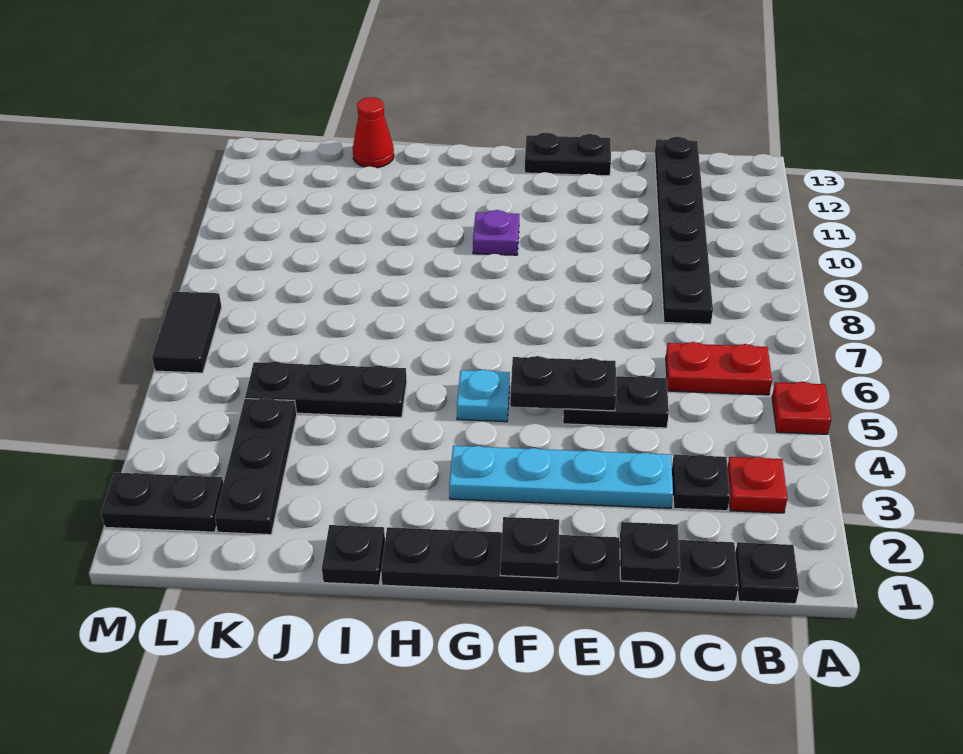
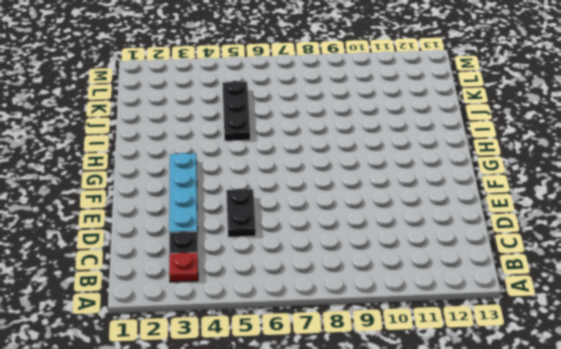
none -> red 1x1 plate [772,382,831,434]
none -> black 1x1 plate [735,542,799,604]
none -> red 1x2 plate [666,342,772,395]

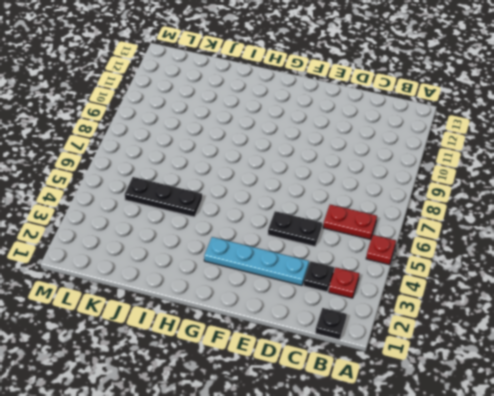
none -> black 1x6 plate [381,527,738,601]
none -> black 1x6 plate [655,137,713,324]
none -> black 1x2 plate [525,133,611,176]

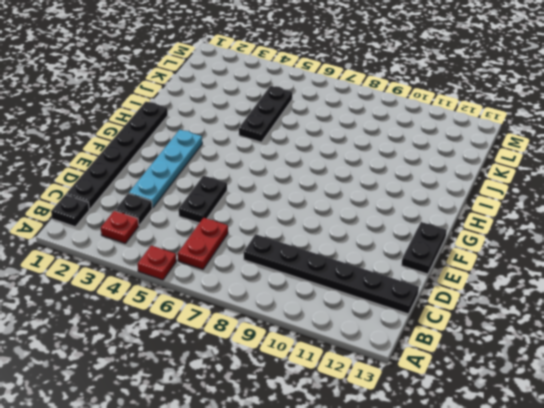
none -> cyan 1x1 plate [457,369,510,422]
none -> purple 1x1 plate [473,210,519,255]
none -> black 1x1 plate [322,525,385,585]

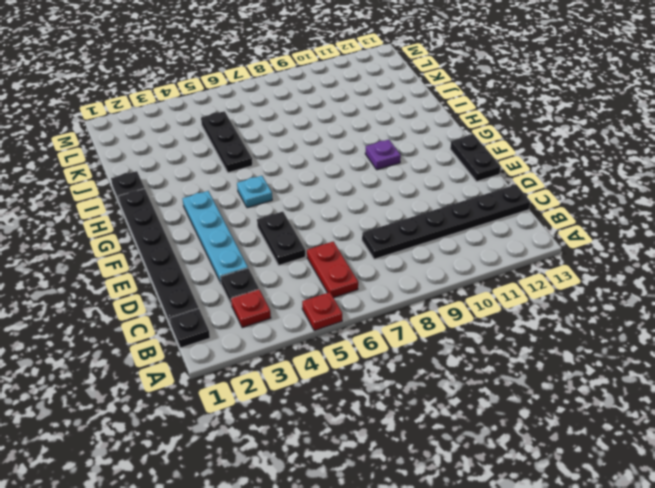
none -> red 1x1 cone [353,97,394,168]
none -> black 1x3 plate [215,398,297,535]
none -> black 1x2 plate [101,473,223,532]

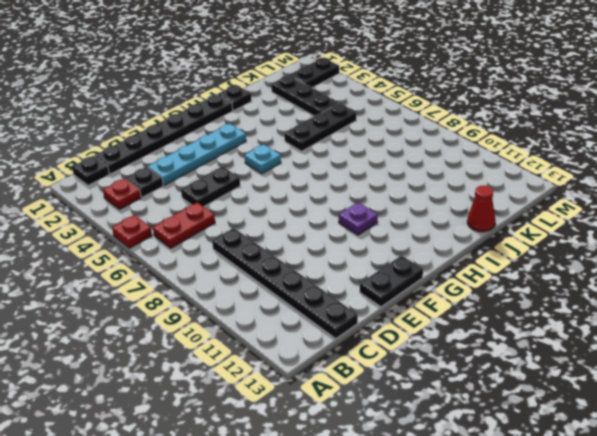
none -> black 1x2 tile [152,292,222,373]
none -> black 1x1 plate [620,522,680,583]
none -> black 1x2 plate [510,356,616,411]

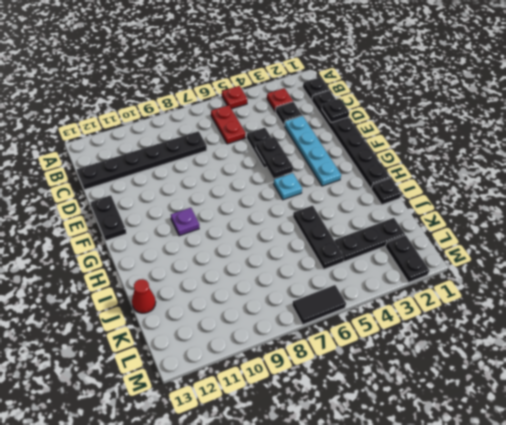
none -> black 1x1 plate [500,517,559,578]

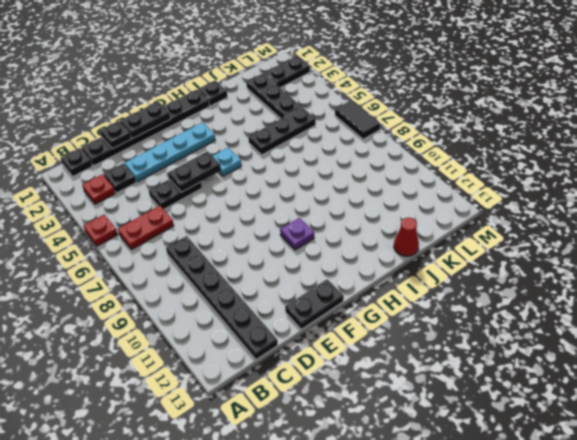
black 1x2 plate [120,101,171,139] -> black 1x1 plate [500,517,559,578]

